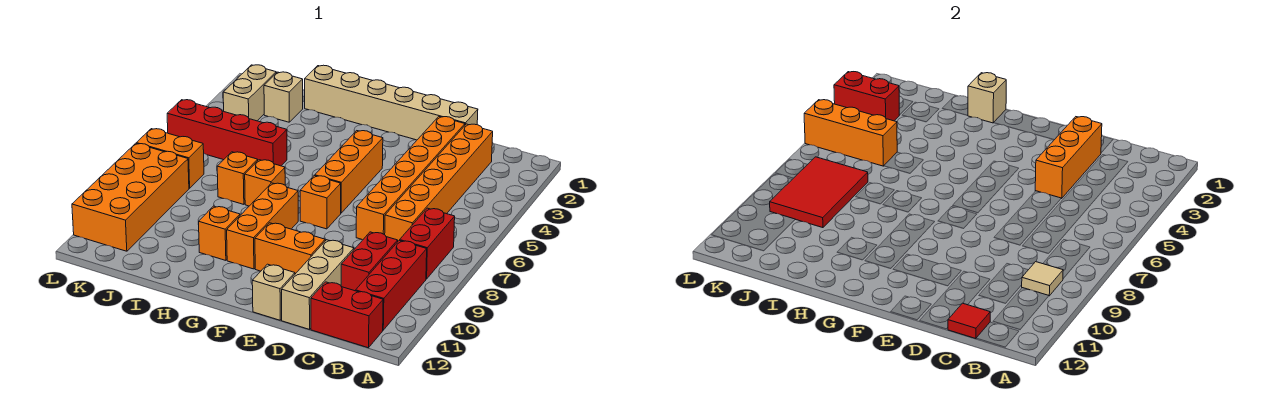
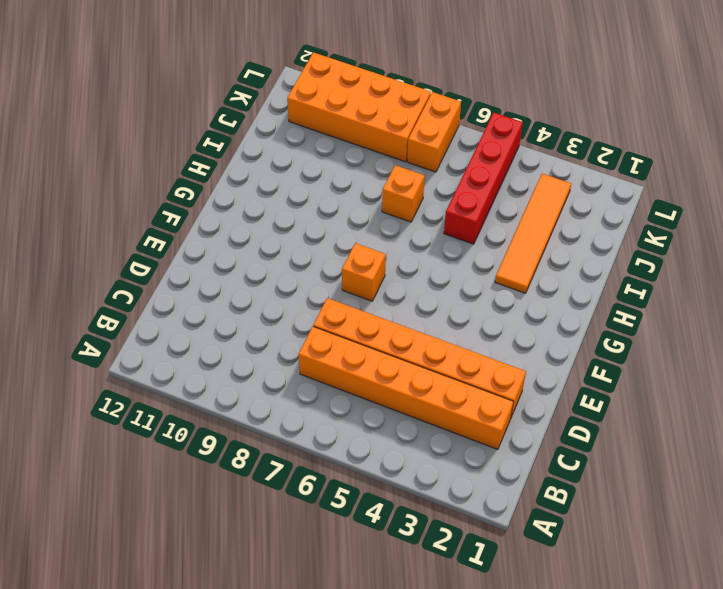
orange 1x4 tile [495,174,571,293] -> tan 1x2 brick [223,65,276,121]
none -> red 1x2 brick [400,208,455,279]
none -> red 1x3 brick [356,240,427,330]
none -> red 1x2 brick [311,282,383,348]

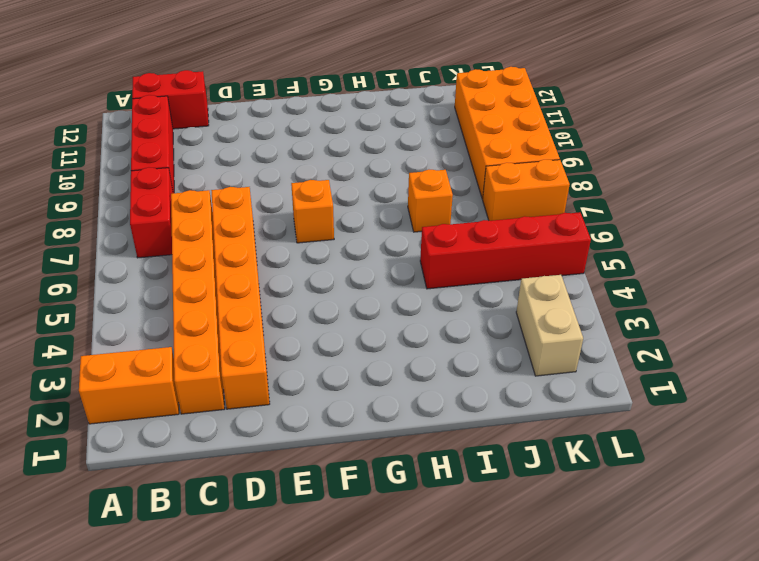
orange 1x2 brick [79,347,179,424] -> orange 1x2 brick moved to [255,223,325,274]
none -> red 1x2 brick [341,232,398,291]
none -> tan 1x6 brick [305,65,478,140]
none -> tan 1x3 brick [282,240,354,329]

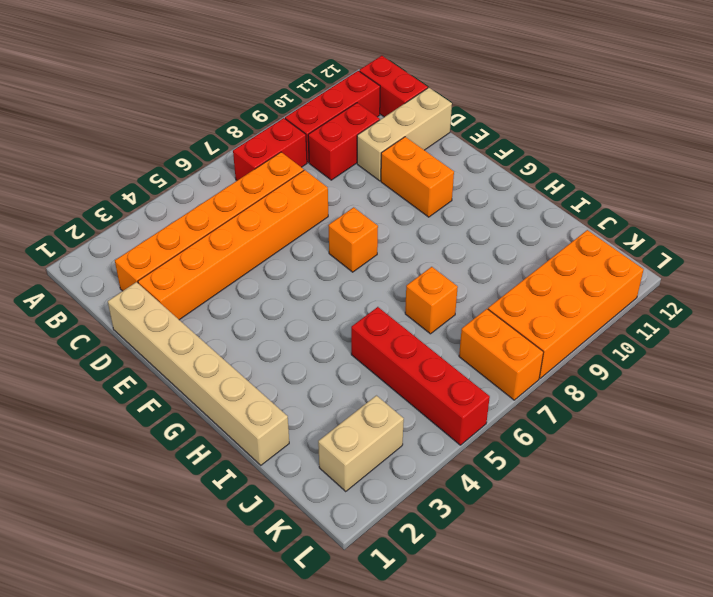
none -> tan 1x1 brick [252,264,295,320]
none -> orange 1x3 brick [315,131,383,213]
none -> orange 1x3 brick [227,183,298,269]

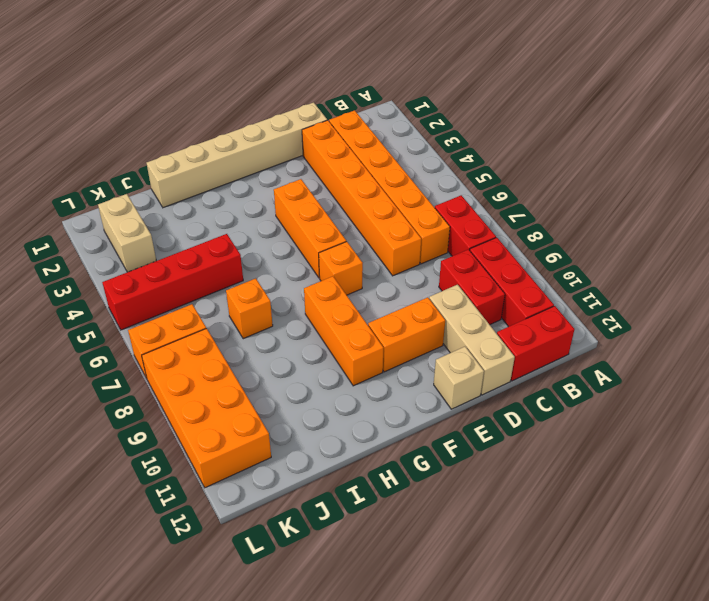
none -> orange 1x1 brick [245,160,285,206]
none -> orange 1x1 brick [199,206,240,260]
none -> tan 1x1 brick [264,72,303,122]

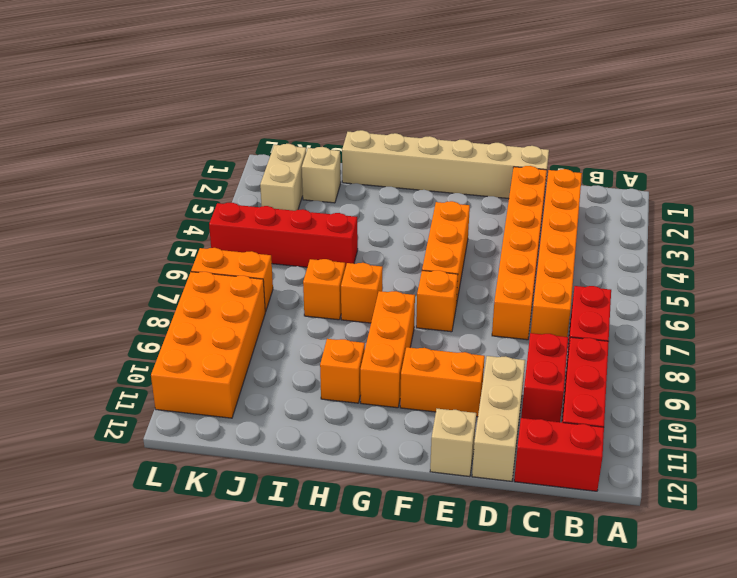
none -> tan 1x1 tile [1022,262,1063,296]
none -> red 1x1 tile [948,303,990,339]
none -> orange 1x3 brick [1035,117,1102,198]

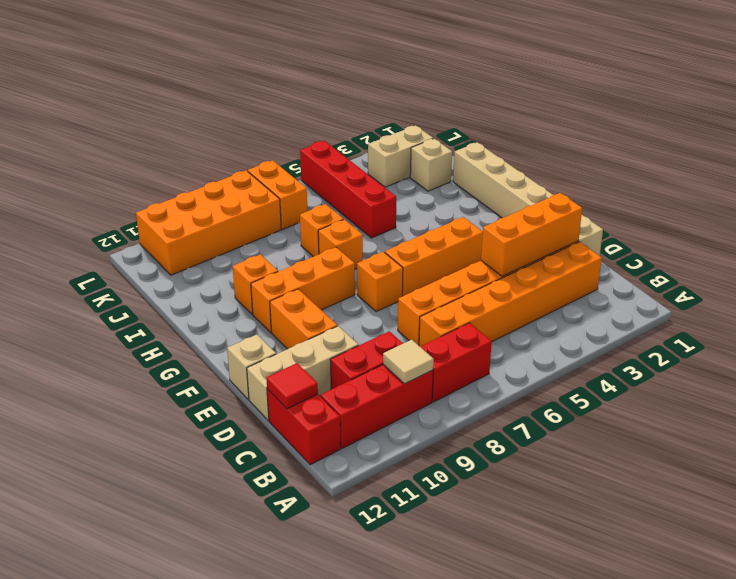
none -> tan 1x1 brick [968,73,1006,123]
none -> orange 1x3 brick [804,100,897,166]
none -> red 2x3 tile [770,157,868,228]

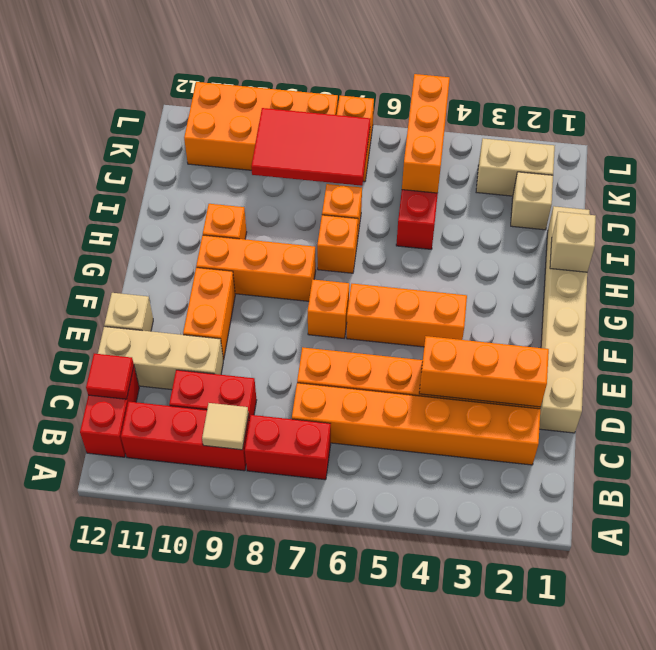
none -> red 1x2 brick [834,72,899,121]

